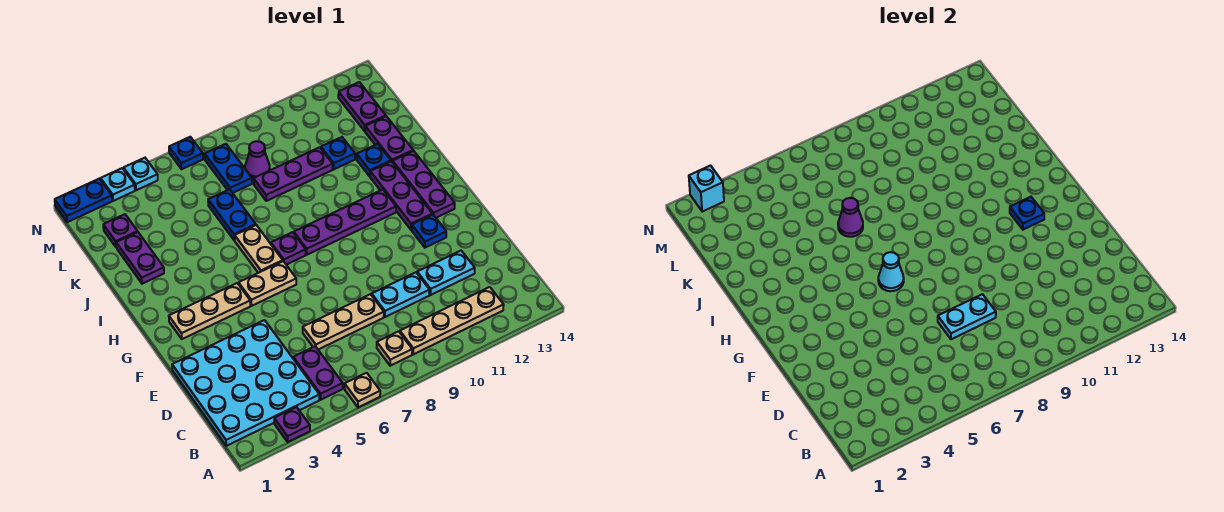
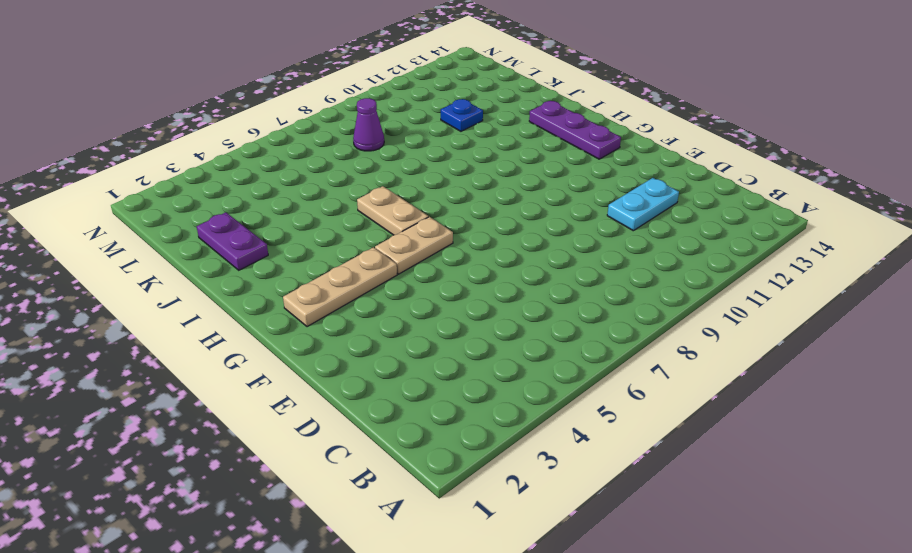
none -> purple 1x1 plate [274,407,310,442]
none -> tan 1x1 plate [345,373,380,407]
none -> cyan 4x4 plate [172,320,319,446]
none -> purple 1x2 plate [293,346,343,400]

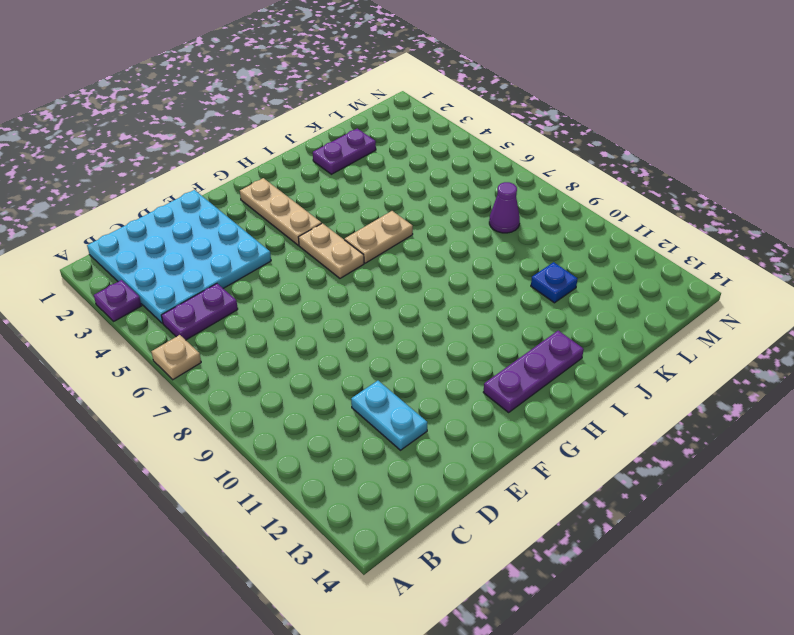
none -> tan 1x1 plate [377,331,412,366]
none -> tan 1x4 plate [400,287,504,354]
none -> tan 1x3 plate [303,294,384,350]
none -> cyan 1x2 plate [372,272,430,317]

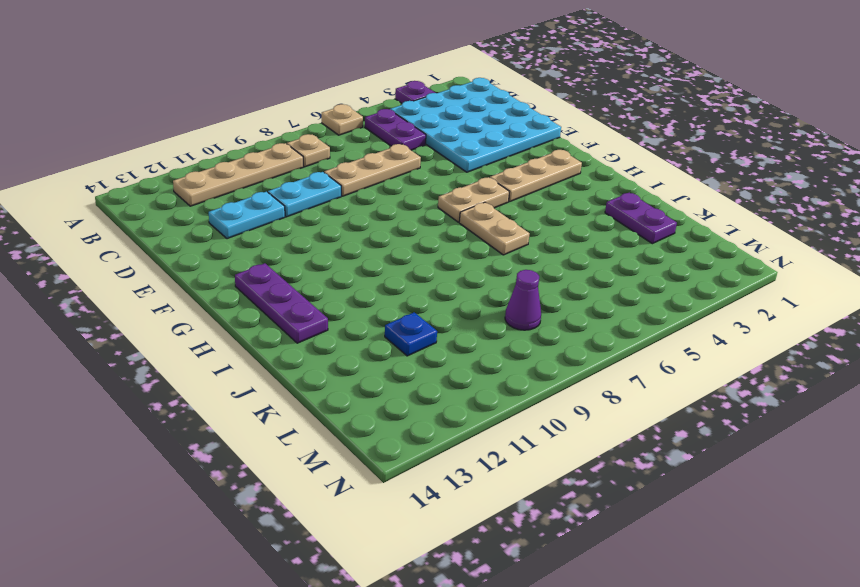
none -> blue 1x1 plate [412,214,446,248]
none -> purple 1x3 plate [370,161,432,230]
none -> purple 1x1 plate [271,232,306,265]
none -> purple 1x4 plate [294,190,396,255]

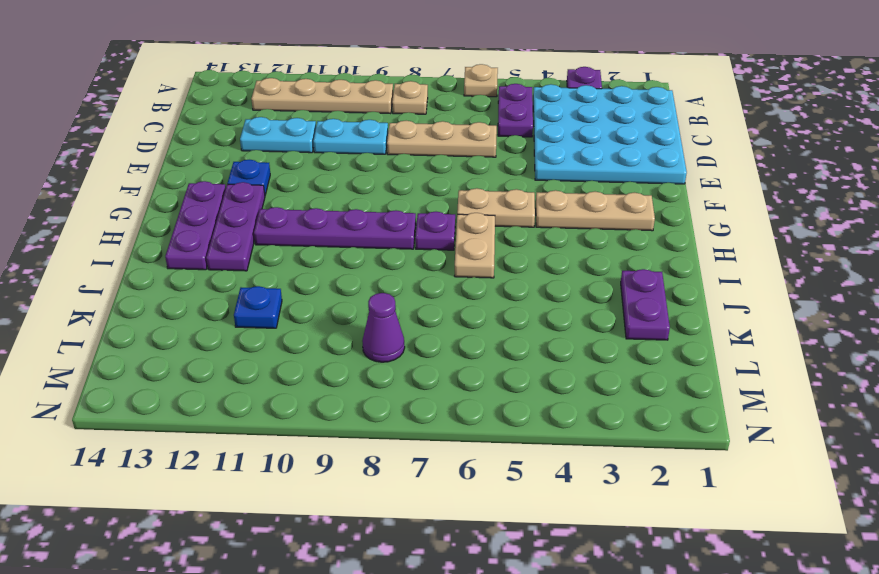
none -> blue 1x2 plate [208,189,256,240]
none -> blue 1x1 plate [357,144,391,176]
none -> purple 1x2 plate [365,116,413,162]
none -> purple 1x3 plate [254,147,333,201]

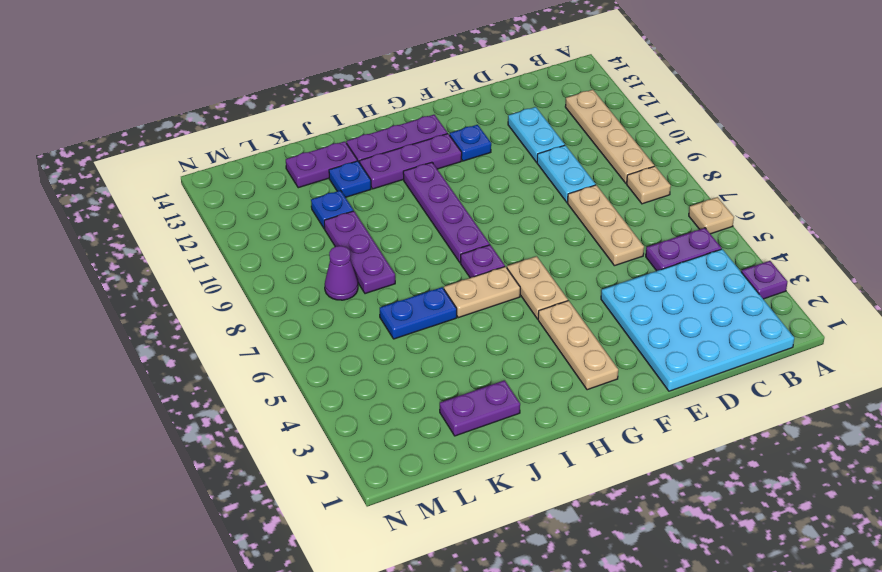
none -> purple 1x1 plate [103,214,138,247]
none -> blue 1x2 plate [205,144,252,193]
none -> purple 1x2 plate [338,82,386,131]
none -> blue 1x2 plate [55,179,112,222]

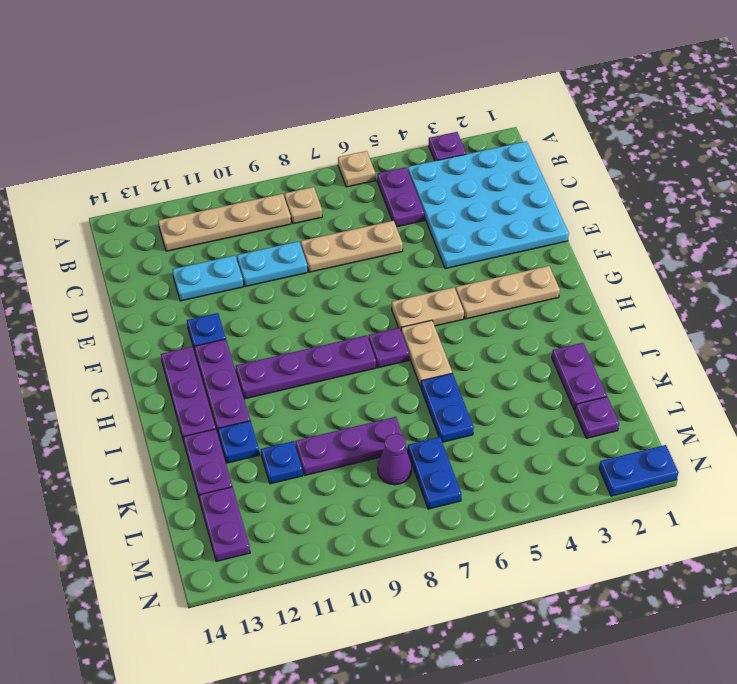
none -> cyan 1x1 plate [101,168,135,201]
none -> cyan 1x1 plate [124,158,158,190]
none -> blue 1x1 plate [169,137,203,169]
none -> cyan 1x2 plate [938,294,996,339]

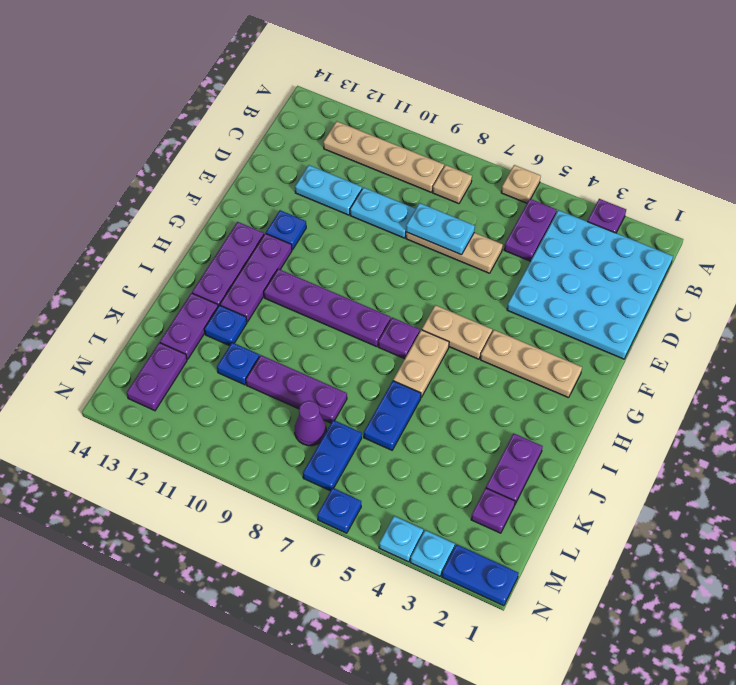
none -> cyan 1x1 cone [878,252,904,291]
none -> blue 1x1 plate [1010,197,1044,230]
none -> purple 1x1 cone [838,198,863,237]
none -> cyan 1x1 brick [689,166,724,211]

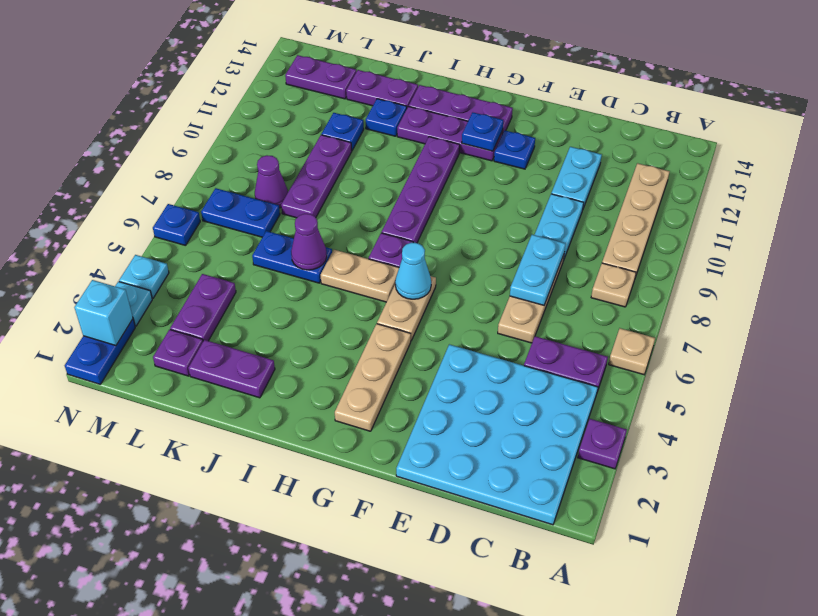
purple 1x2 plate [170,274,236,341] -> none

